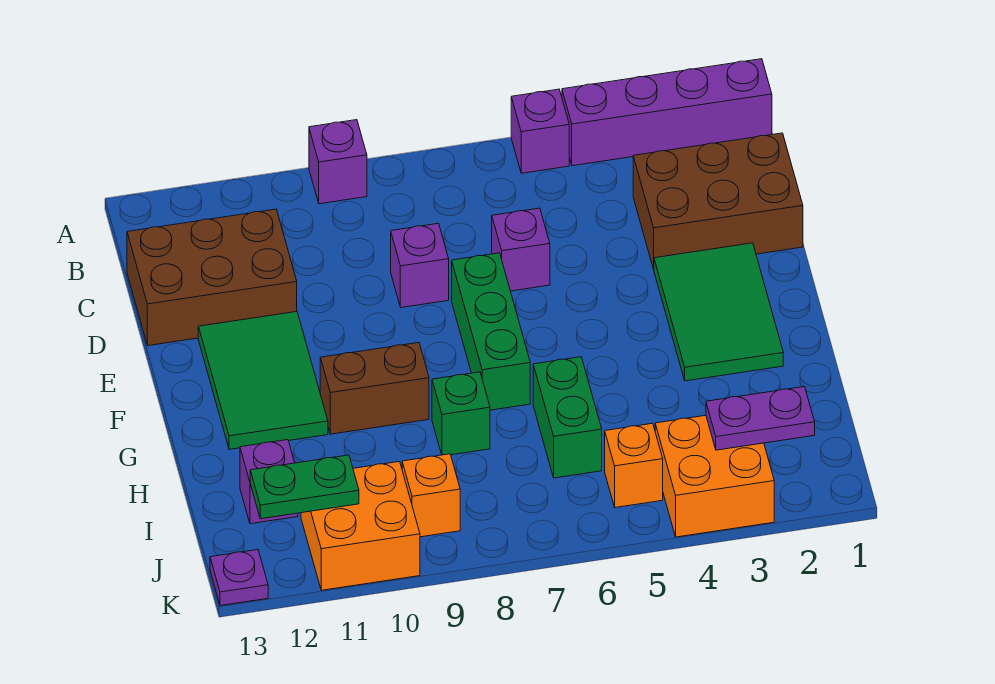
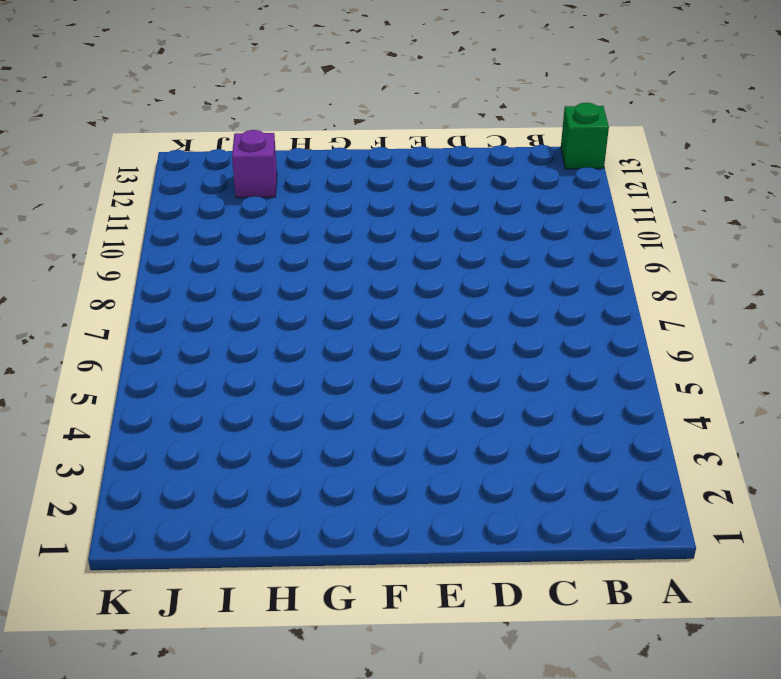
green 1x1 brick [561,103,609,169] -> green 1x1 brick moved to [432,372,490,455]
none -> purple 1x4 brick [562,59,772,166]
none -> purple 1x1 brick [511,89,569,173]
none -> purple 1x1 brick [309,120,367,204]

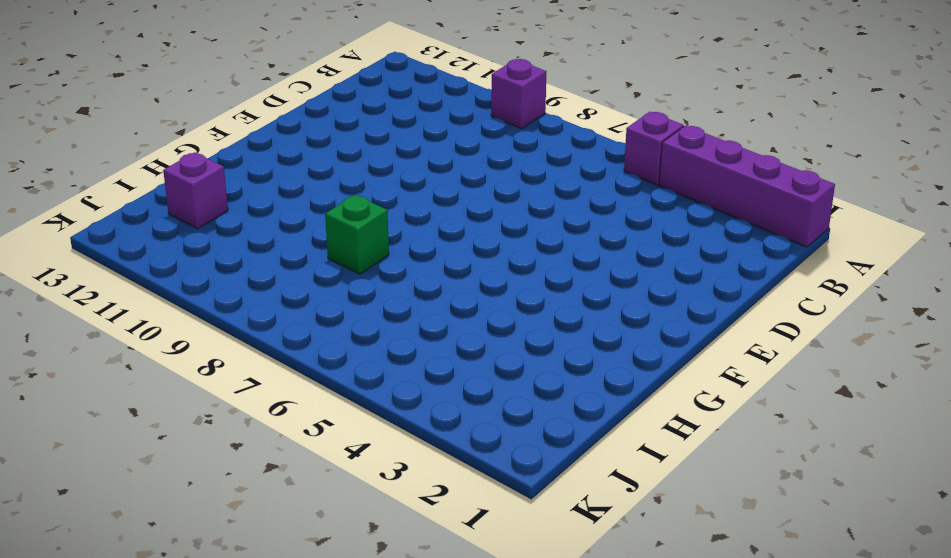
none -> brown 2x3 brick [633,133,803,269]
none -> brown 2x3 brick [127,209,297,346]
none -> purple 1x1 brick [492,208,550,291]

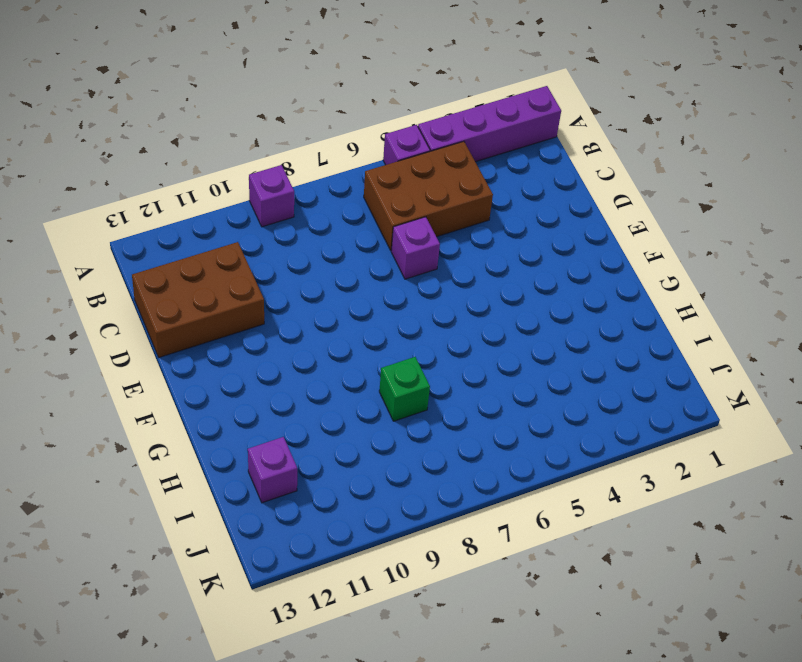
brown 2x3 brick [364,141,493,250] -> brown 2x3 brick moved to [633,133,803,269]
none -> purple 1x1 brick [391,223,449,308]
none -> green 2x3 tile [654,243,783,381]
none -> green 1x3 brick [452,253,530,410]

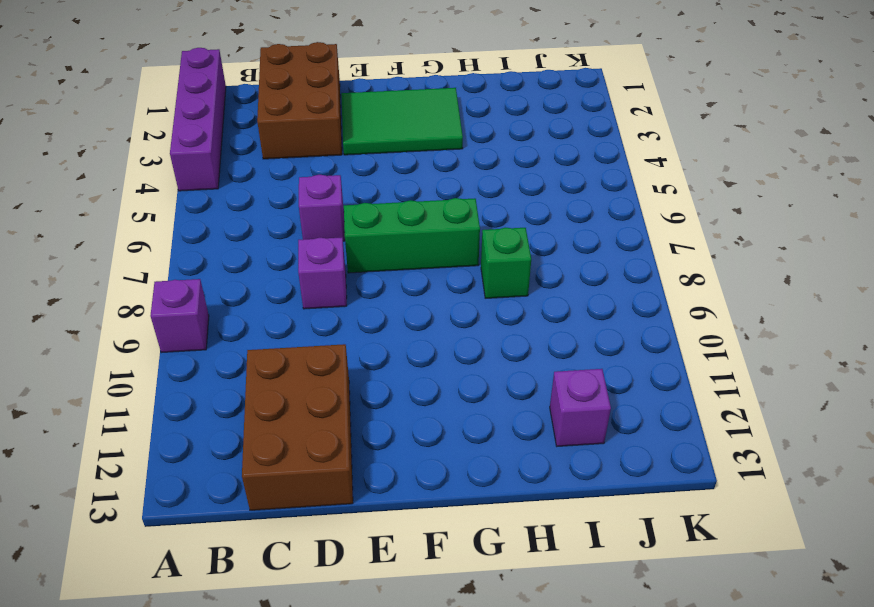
none -> purple 1x1 brick [511,89,569,173]
none -> green 2x3 tile [198,312,328,449]
none -> brown 1x2 brick [320,343,429,434]

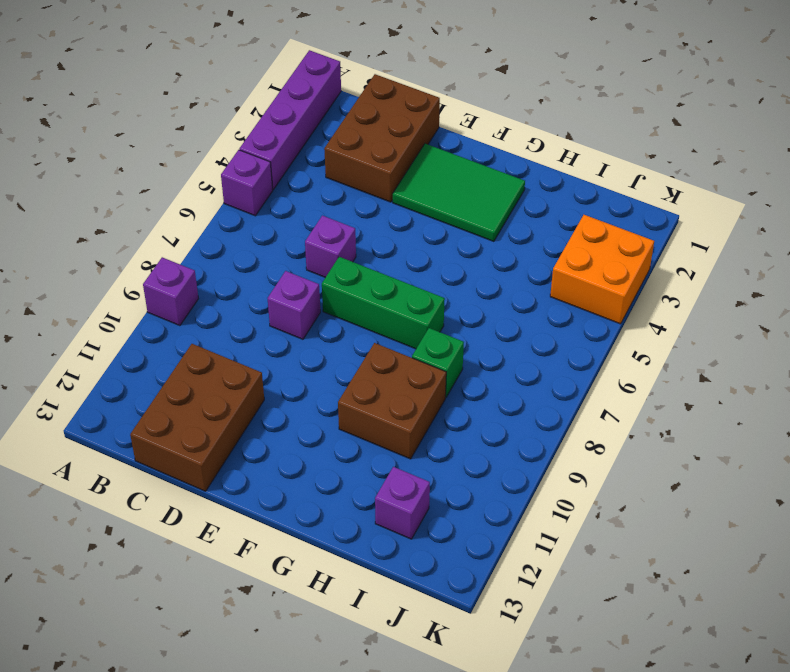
brown 2x2 brick [338,343,446,459] -> brown 1x2 brick [320,343,429,434]
none -> green 2x3 tile [198,312,328,449]
none -> green 1x2 brick [533,357,602,478]
none -> orange 1x1 brick [605,423,663,508]

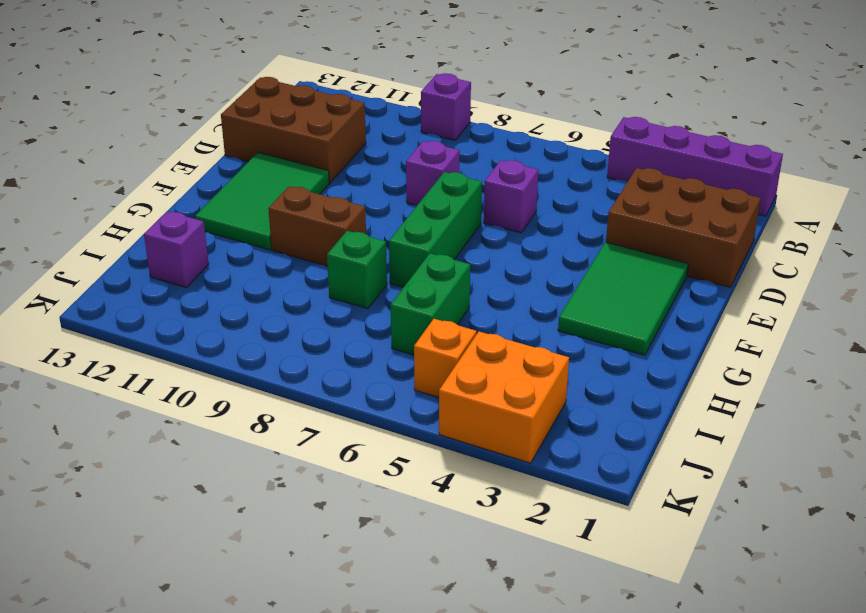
none -> purple 1x1 brick [511,89,569,173]
none -> orange 1x1 brick [402,454,460,537]
none -> orange 2x2 brick [301,462,420,590]

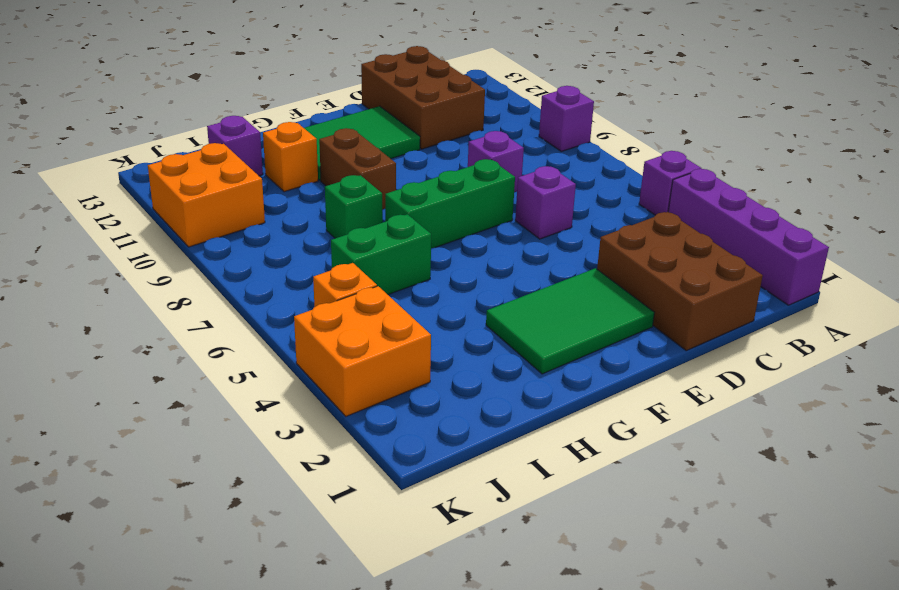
orange 1x1 brick [263,122,318,192] -> orange 1x1 brick moved to [402,454,460,537]
none -> purple 1x1 plate [210,550,268,606]
none -> purple 1x2 plate [706,387,815,450]
none -> green 1x2 plate [250,455,359,519]

